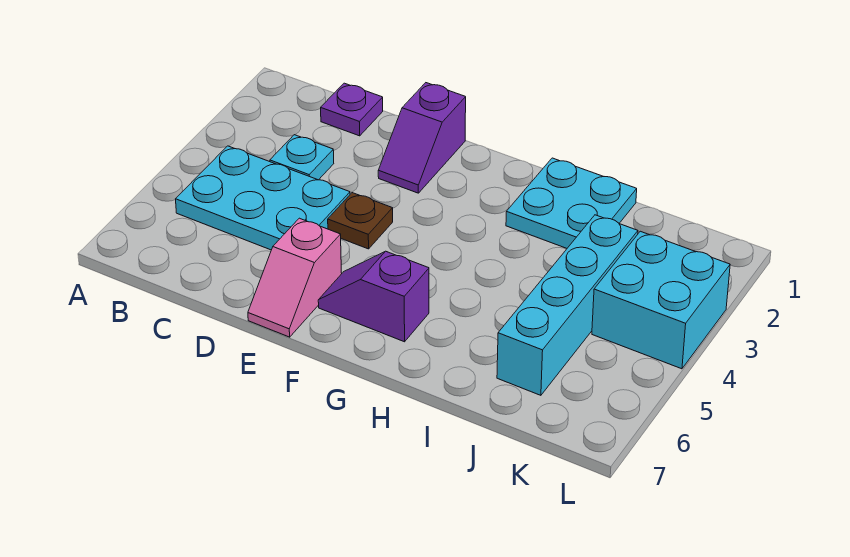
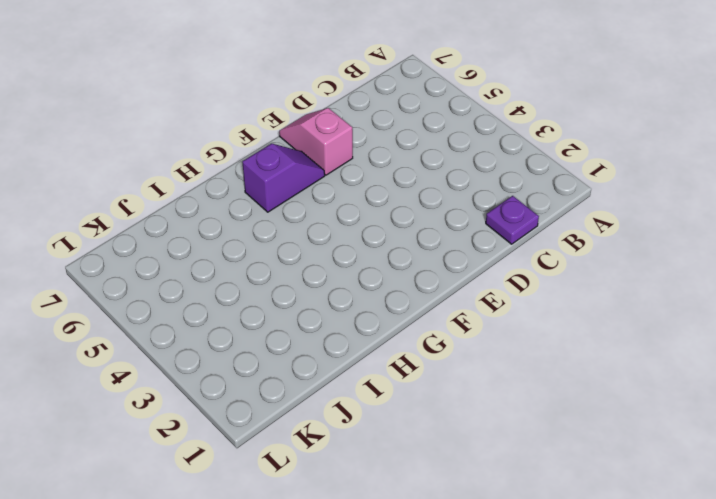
none -> cyan 2x3 plate [176,146,350,250]
none -> cyan 1x1 plate [270,135,334,180]

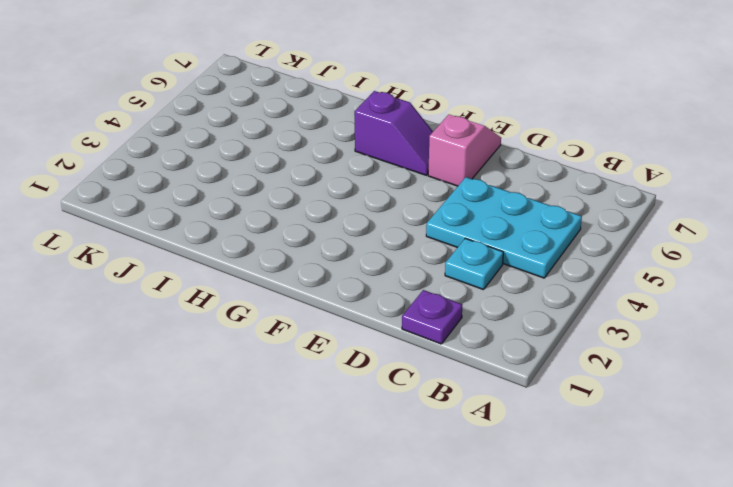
none -> purple 1x2 slope [378,83,466,193]
none -> brown 1x1 plate [328,193,393,249]

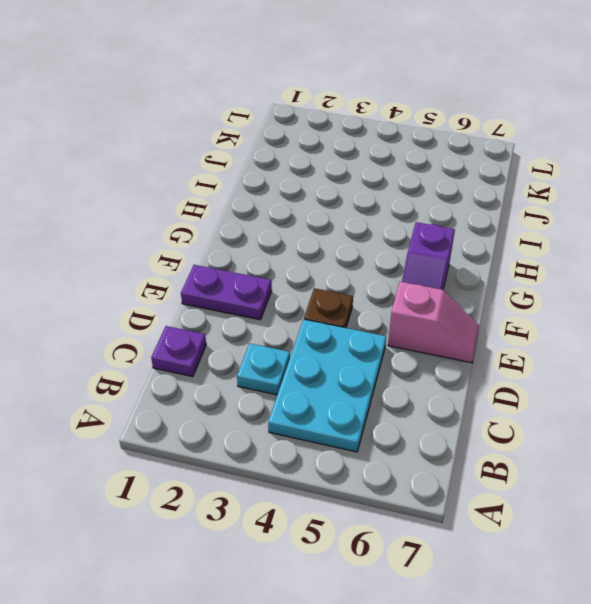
purple 1x2 plate [181,265,272,320] -> purple 1x2 slope [378,83,466,193]
none -> cyan 2x2 plate [506,158,637,248]
none -> cyan 1x4 brick [497,215,638,395]

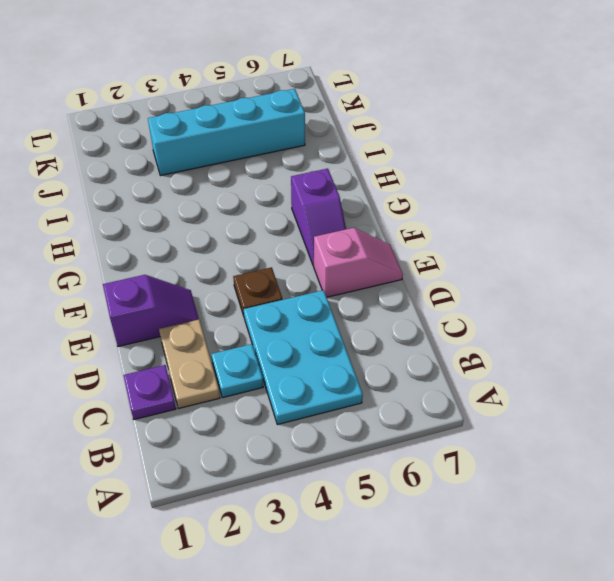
tan 1x2 plate [159,320,220,409] -> none
none -> cyan 2x2 plate [506,158,637,248]
none -> cyan 2x2 brick [592,231,730,369]

